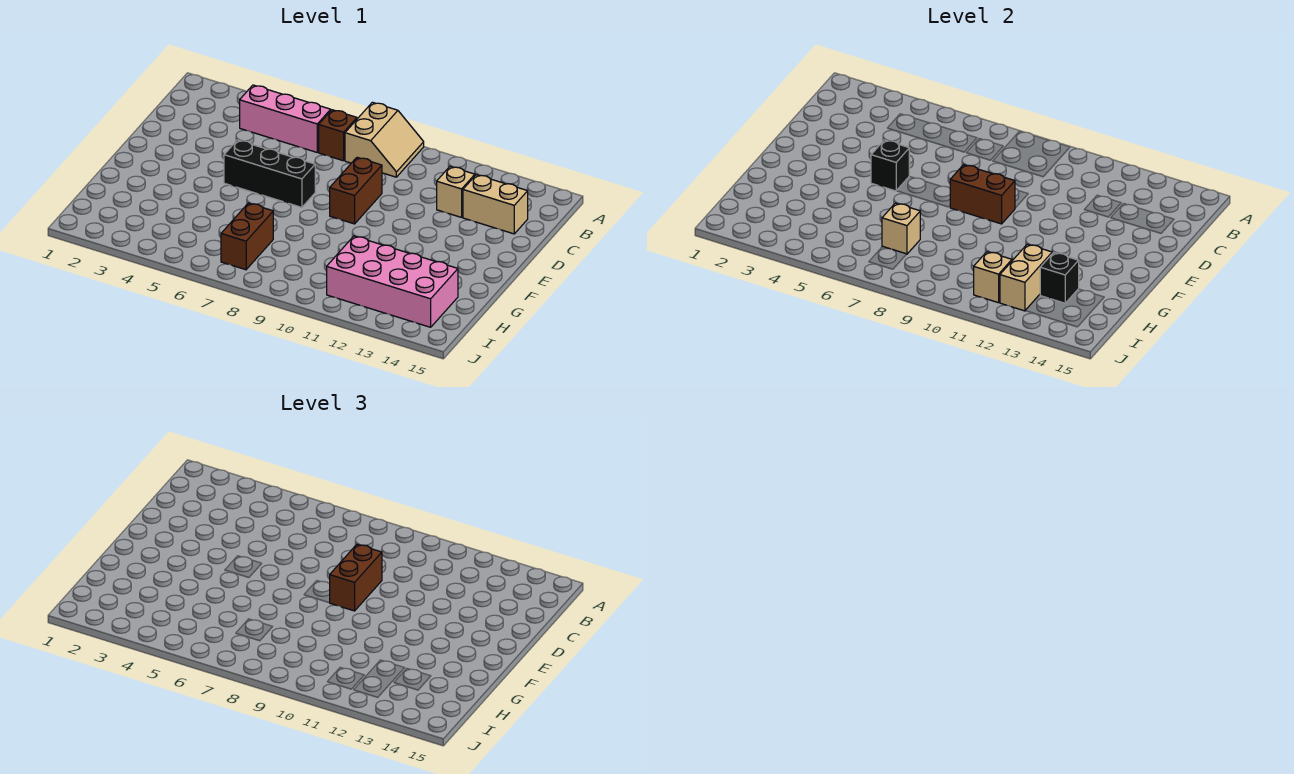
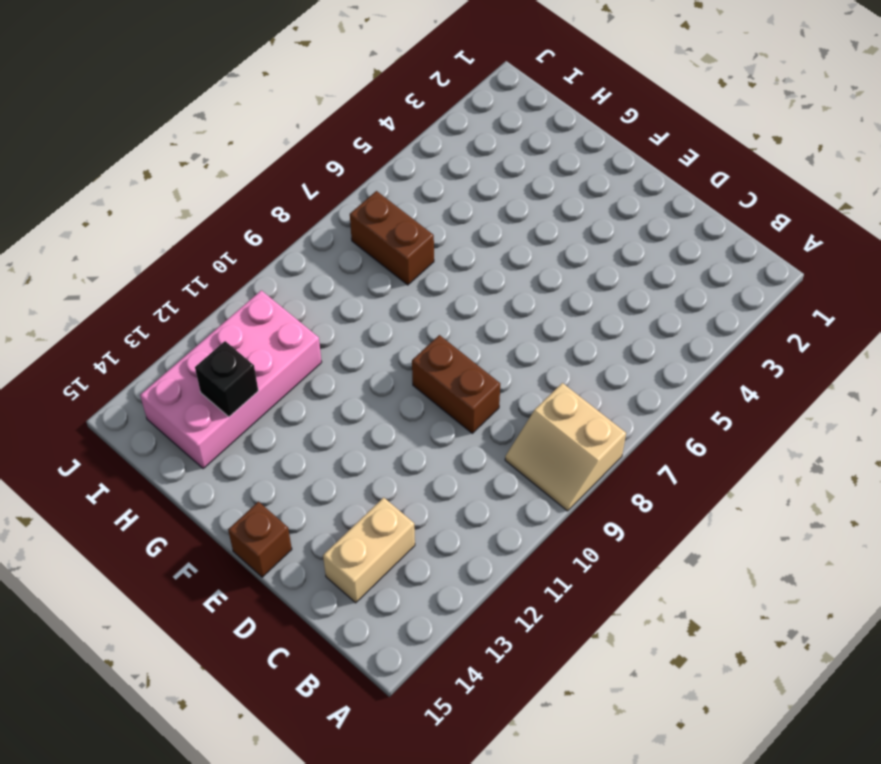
brown 1x1 brick [228,502,292,577] -> brown 1x1 brick moved to [319,110,357,161]
none -> pink 1x3 brick [240,85,331,152]
none -> tan 1x1 brick [437,167,475,217]
none -> black 1x3 brick [224,140,315,207]

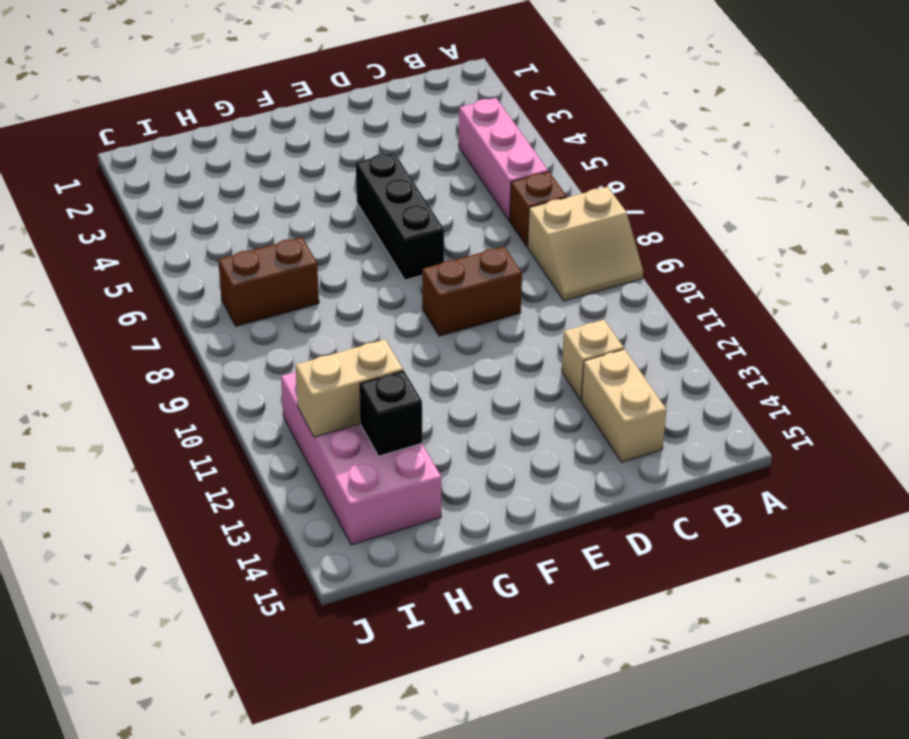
none -> black 1x1 brick [871,140,909,191]
none -> brown 1x2 brick [950,165,1015,224]
none -> tan 1x1 brick [882,203,920,254]

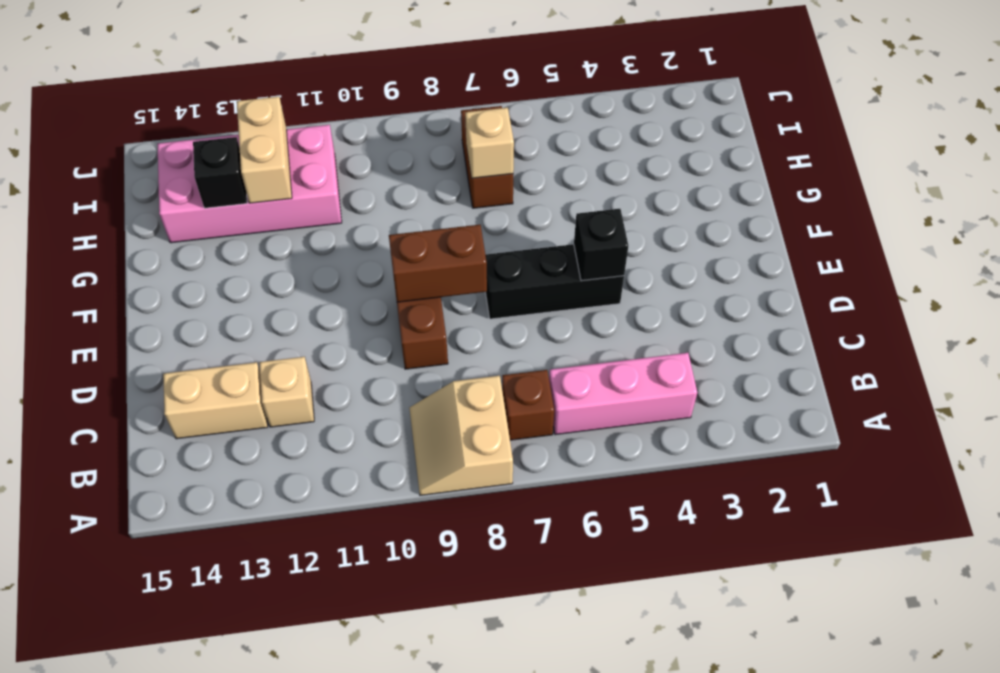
none -> tan 1x1 brick [974,252,1012,303]
none -> brown 1x2 brick [330,544,382,611]

